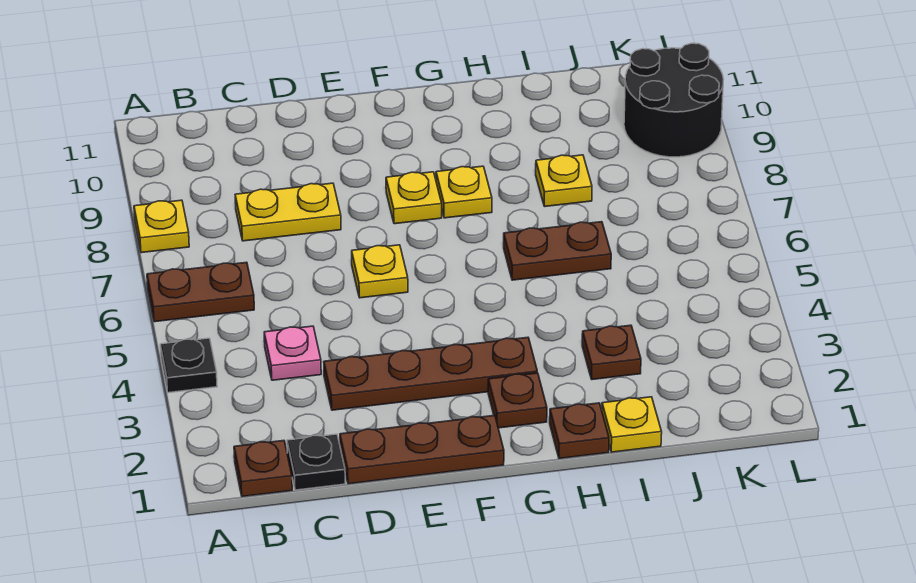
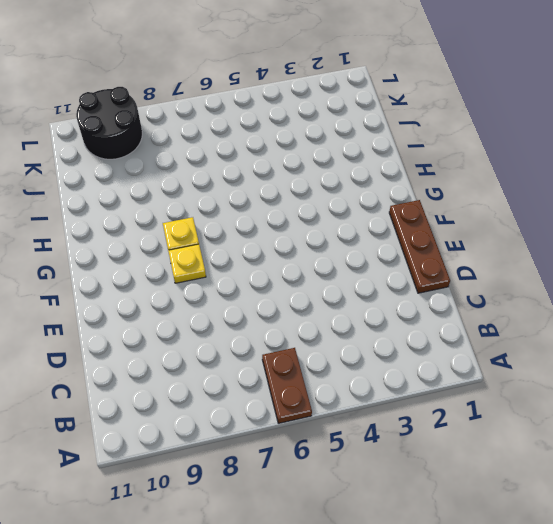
none -> black 1x1 plate [160,338,217,393]
none -> yellow 1x1 plate [134,200,189,253]
none -> brown 1x1 plate [234,441,292,497]

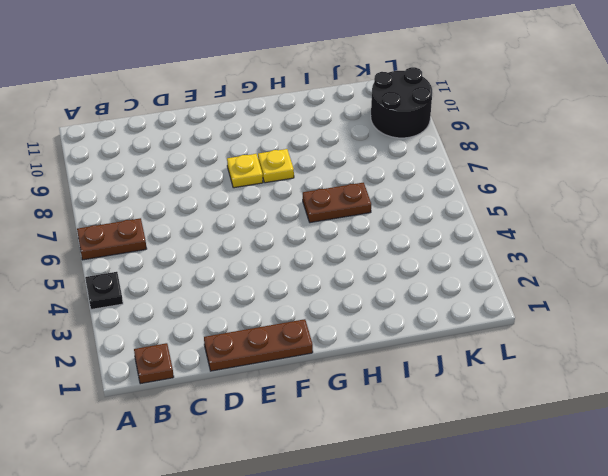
none -> yellow 1x1 plate [134,200,189,253]
none -> black 1x1 plate [287,434,345,490]
none -> pink 1x1 plate [264,326,321,380]

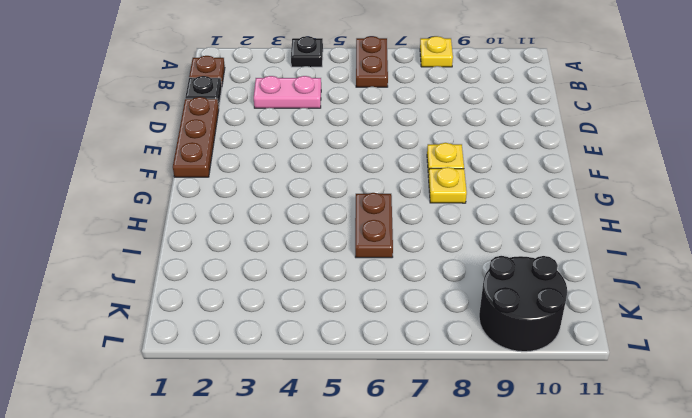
pink 1x2 plate [254,76,321,108] -> pink 1x1 plate [264,326,321,380]
none -> yellow 1x2 plate [235,183,341,241]
none -> brown 1x4 plate [324,337,537,410]
none -> yellow 1x1 plate [352,245,408,298]

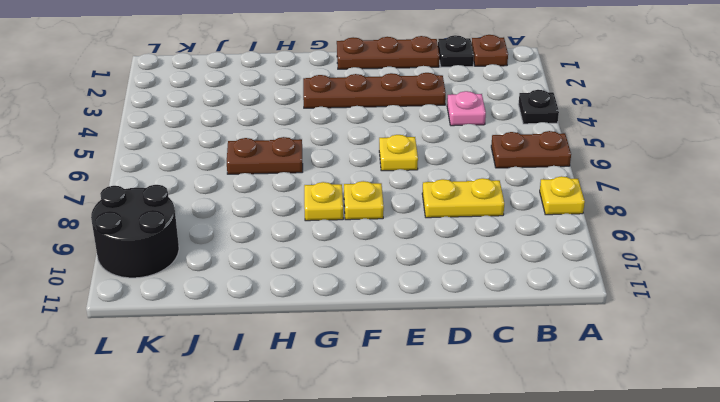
none -> brown 1x1 plate [488,373,547,428]
none -> brown 1x1 plate [550,403,609,459]
none -> yellow 1x1 plate [602,397,662,452]

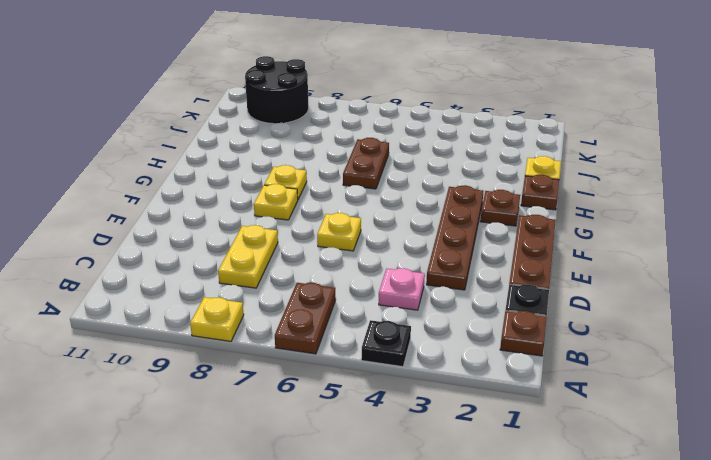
none -> brown 1x1 plate [582,325,641,380]
none -> yellow 1x1 plate [536,155,592,206]

